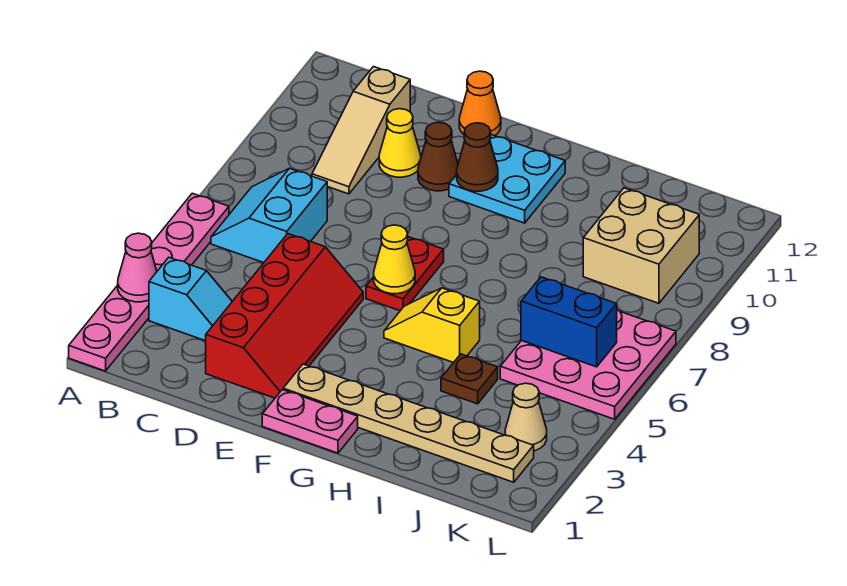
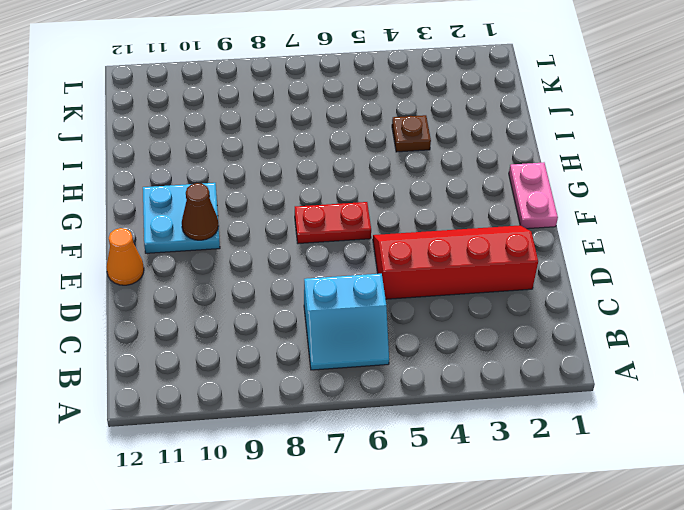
none -> pink 1x6 plate [69,193,229,371]
none -> cyan 1x2 slope [149,258,232,341]
none -> tan 1x3 slope [312,67,410,194]

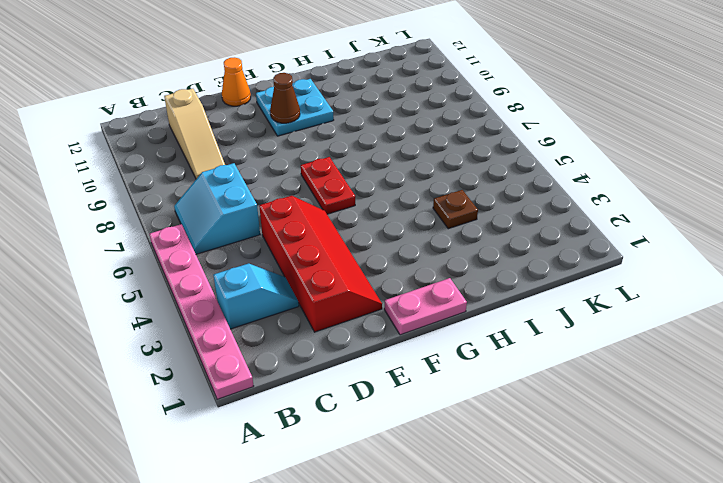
none -> yellow 1x1 cone [379,109,421,177]
none -> brown 1x1 cone [418,122,458,191]
none -> tan 1x6 plate [283,364,534,482]

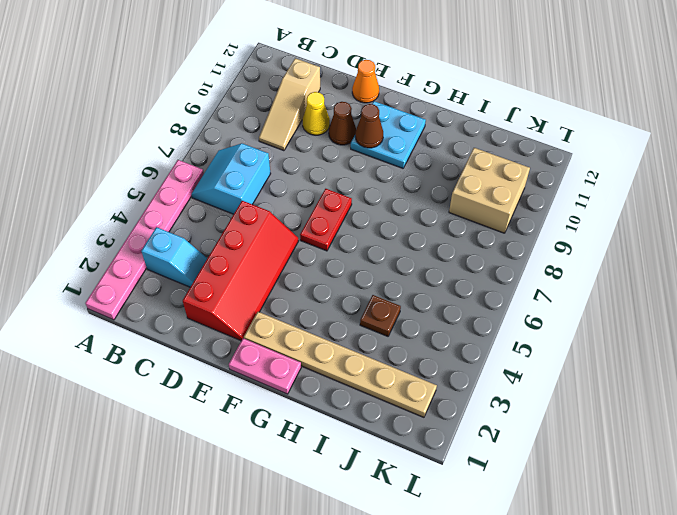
none -> yellow 1x2 slope [384,288,480,363]
none -> pink 3x3 plate [500,310,676,419]
none -> tan 1x1 cone [505,383,547,451]

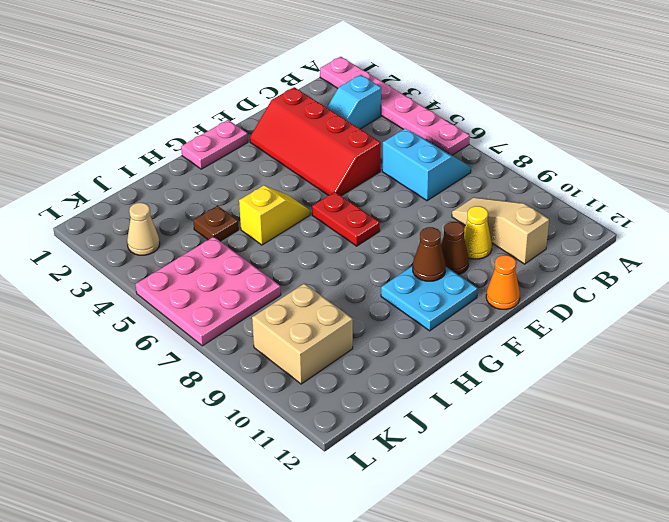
none -> tan 1x6 plate [283,364,534,482]
none -> pink 1x1 cone [118,233,157,302]
none -> yellow 1x1 cone [374,225,415,294]

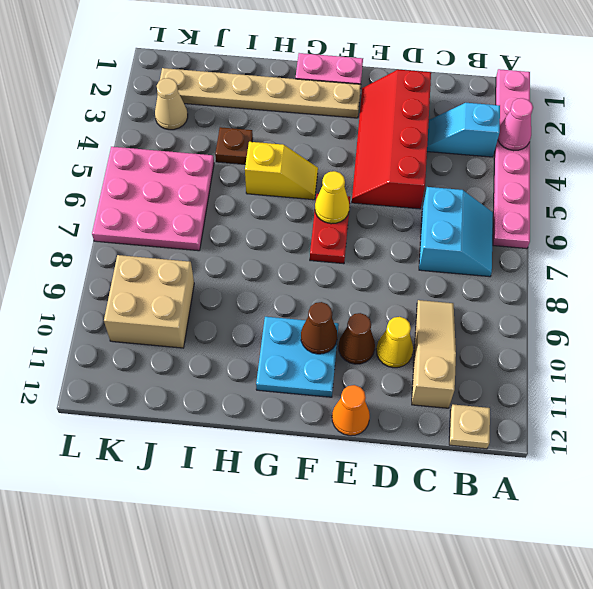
tan 1x1 plate [449,404,490,449] -> none
none -> blue 1x2 brick [521,277,617,367]

